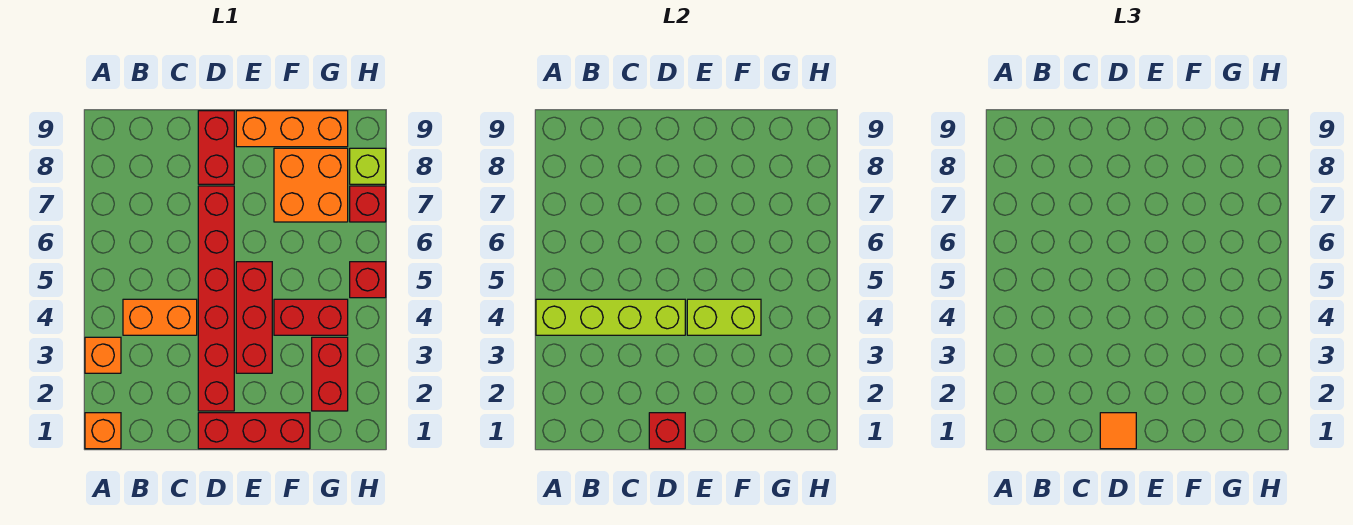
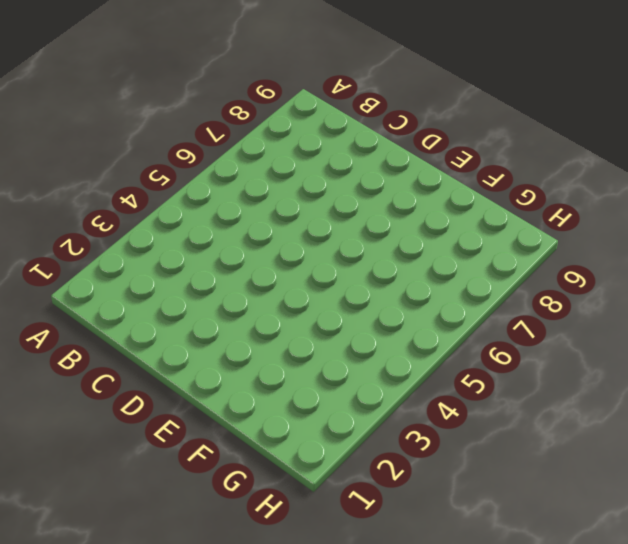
none -> orange 1x1 brick [85,413,121,449]
none -> orange 1x1 brick [85,337,121,373]
none -> orange 1x2 brick [123,299,197,335]

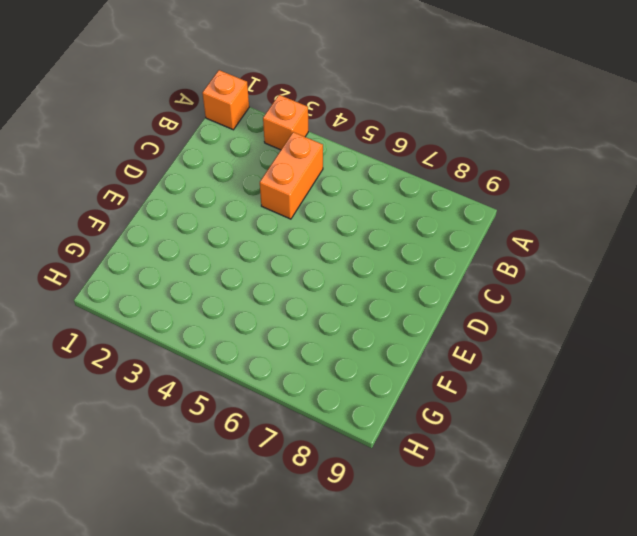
none -> red 1x3 brick [198,413,310,449]
none -> red 1x6 brick [198,186,234,411]
none -> red 1x2 brick [198,111,234,184]

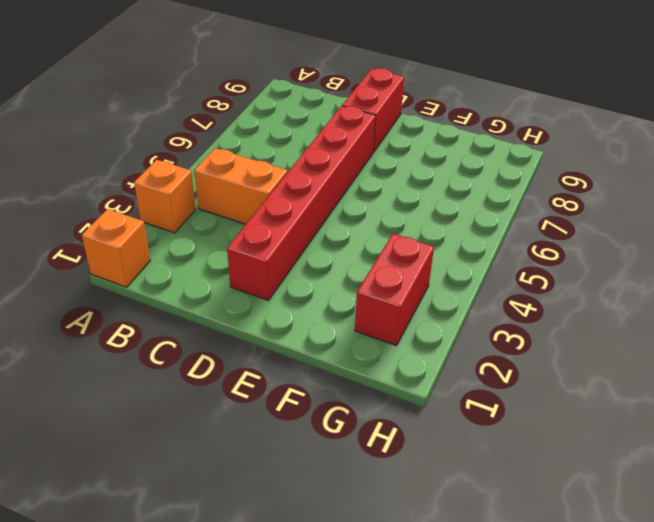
none -> red 1x3 brick [198,413,310,449]
none -> red 1x3 brick [236,262,272,373]
none -> orange 1x3 brick [236,111,348,147]

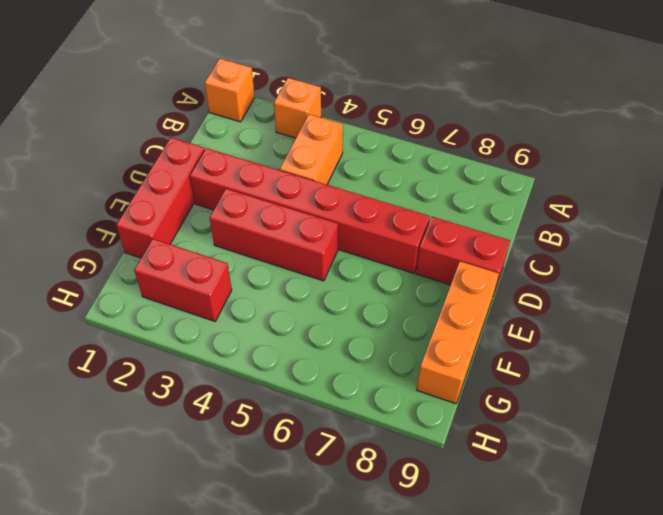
none -> red 1x2 brick [274,299,348,335]
none -> orange 2x2 brick [274,148,348,222]
none -> red 1x1 brick [350,262,386,298]

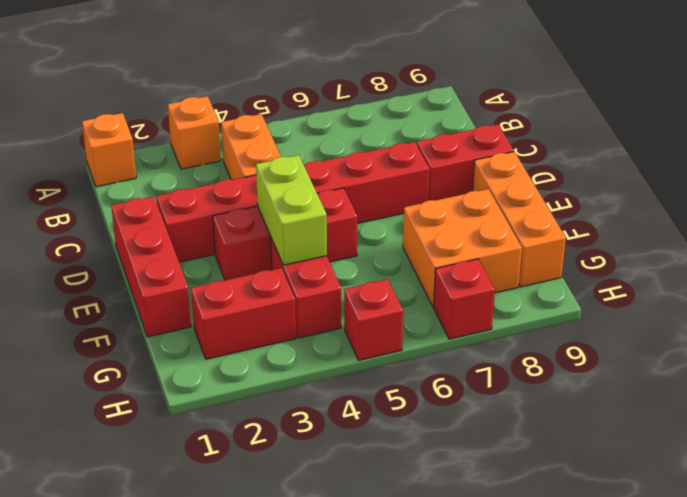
none -> lime 1x1 brick [350,148,386,184]
none -> lime 1x4 brick [536,299,685,335]
none -> red 1x1 brick [649,413,685,449]

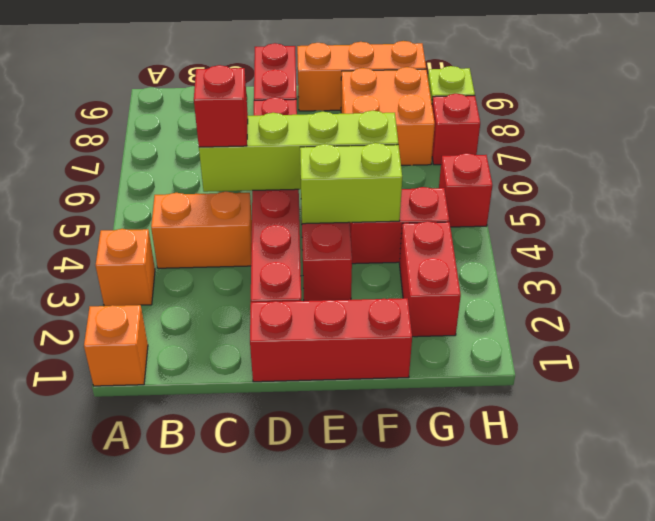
lime 1x4 brick [199,111,398,192] -> lime 1x4 brick moved to [536,299,685,335]
red 1x1 brick [194,65,248,147] -> red 1x1 brick moved to [649,413,685,449]
none -> orange 1x1 tile [1100,413,1136,449]

